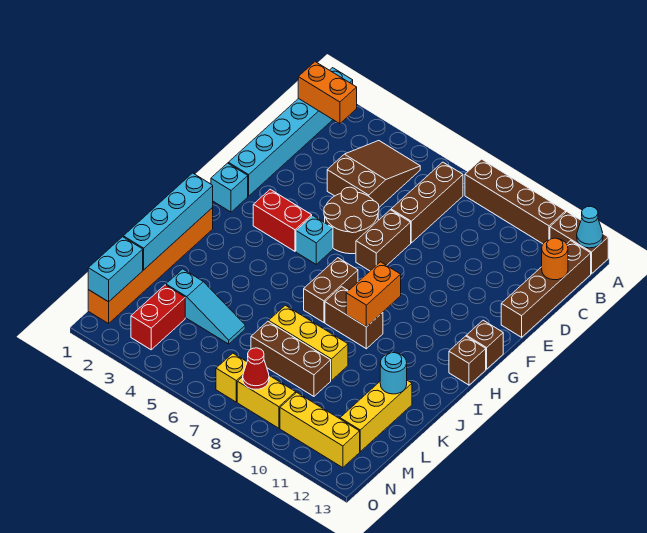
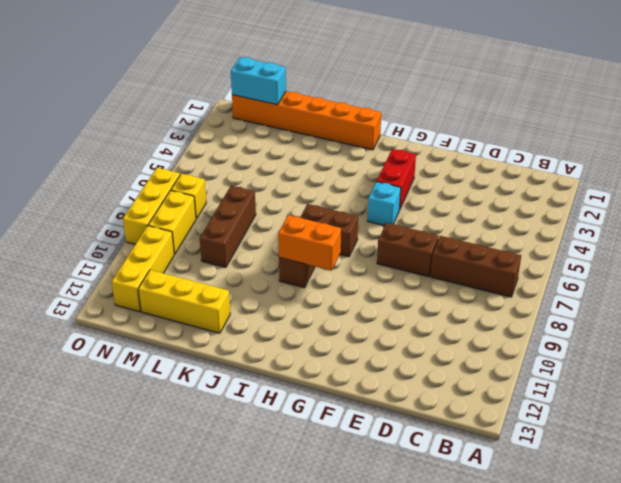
yellow 1x3 brick [123,168,180,244] -> yellow 1x3 brick moved to [269,305,348,380]
none -> cyan 1x6 brick [228,68,353,196]
none -> brown 1x4 brick [465,159,566,244]
none -> brown 1x2 brick [550,212,608,274]
none -> brown 2x3 slope [327,141,420,207]

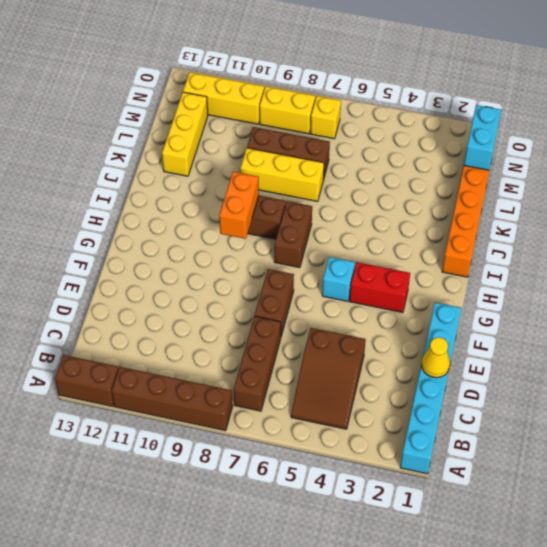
yellow 1x1 cone [422,337,450,378] -> none
none -> brown 1x4 brick [501,241,591,337]
none -> brown 2x2 round brick [324,187,379,254]
none -> cyan 1x1 brick [211,163,248,212]
none -> brown 1x1 brick [466,320,503,369]

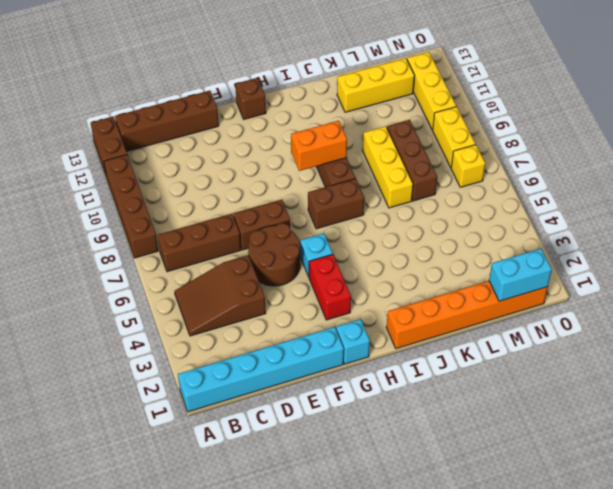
none -> brown 1x1 brick [449,336,486,385]
none -> cyan 1x3 slope [166,269,245,344]
none -> red 1x2 brick [131,285,185,350]
none -> cyan 1x1 cone [577,206,603,248]

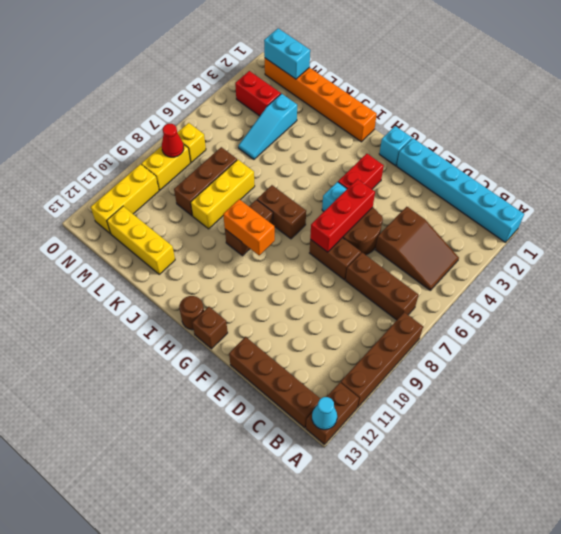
red 1x3 brick [310,179,375,252] -> none
brown 1x1 round brick [179,296,204,330] -> brown 1x1 brick [449,336,486,385]
none -> orange 1x2 brick [298,62,357,124]
none -> orange 1x1 round brick [542,238,568,280]
none -> cyan 1x4 brick [123,173,213,270]
none -> cyan 1x1 round brick [380,353,407,394]

